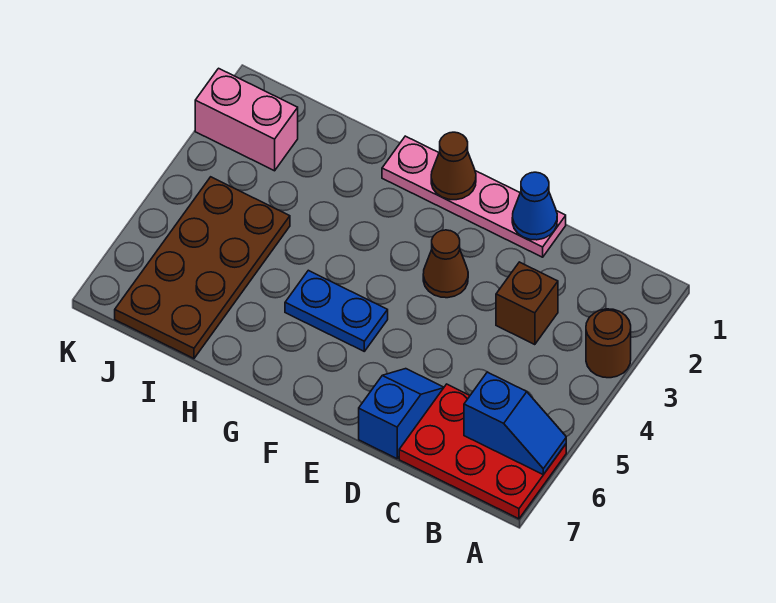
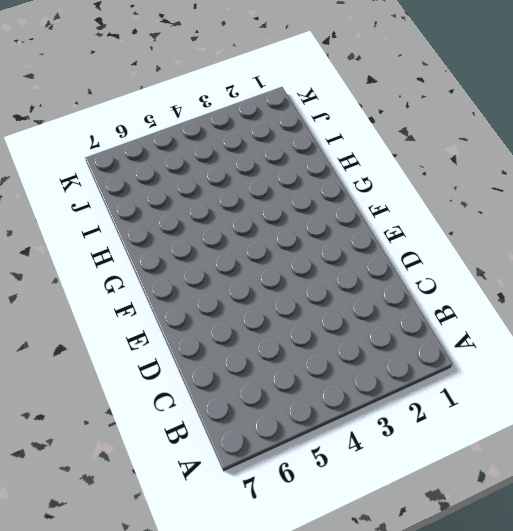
none -> brown 1x1 round brick [586,309,631,378]
none -> red 2x3 plate [399,384,566,519]
none -> brown 1x1 brick [496,262,558,345]

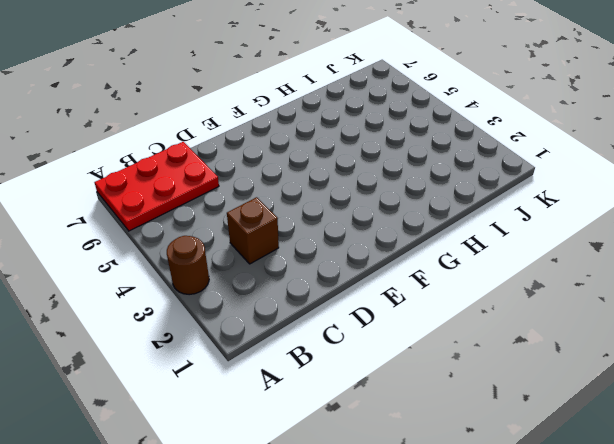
none -> pink 1x4 plate [382,136,566,257]
none -> blue 1x2 slope [359,369,444,459]
none -> brown 1x1 cone [423,230,468,298]

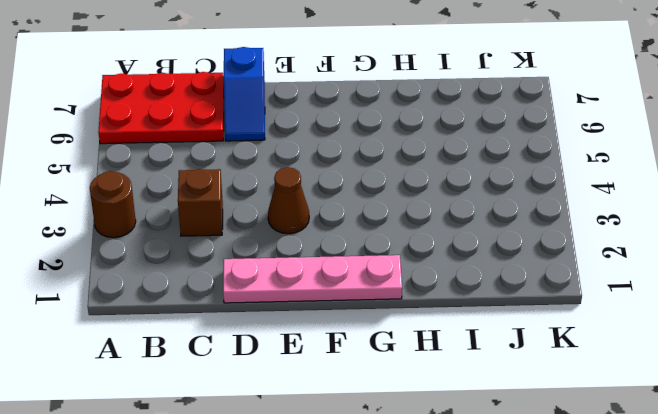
none -> blue 1x2 plate [285,270,388,351]
none -> brown 2x4 plate [115,177,290,359]
none -> pink 1x2 brick [195,68,298,171]

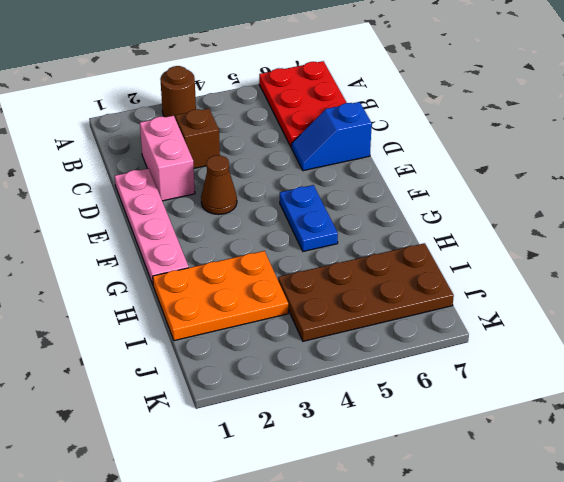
pink 1x2 brick [140,116,195,201] -> pink 1x2 brick moved to [195,68,298,171]
orange 2x3 plate [153,251,288,341] -> none
none -> blue 1x2 slope [464,372,566,474]
none -> blue 1x1 cone [512,172,557,240]
none -> brown 1x1 cone [431,132,476,200]

